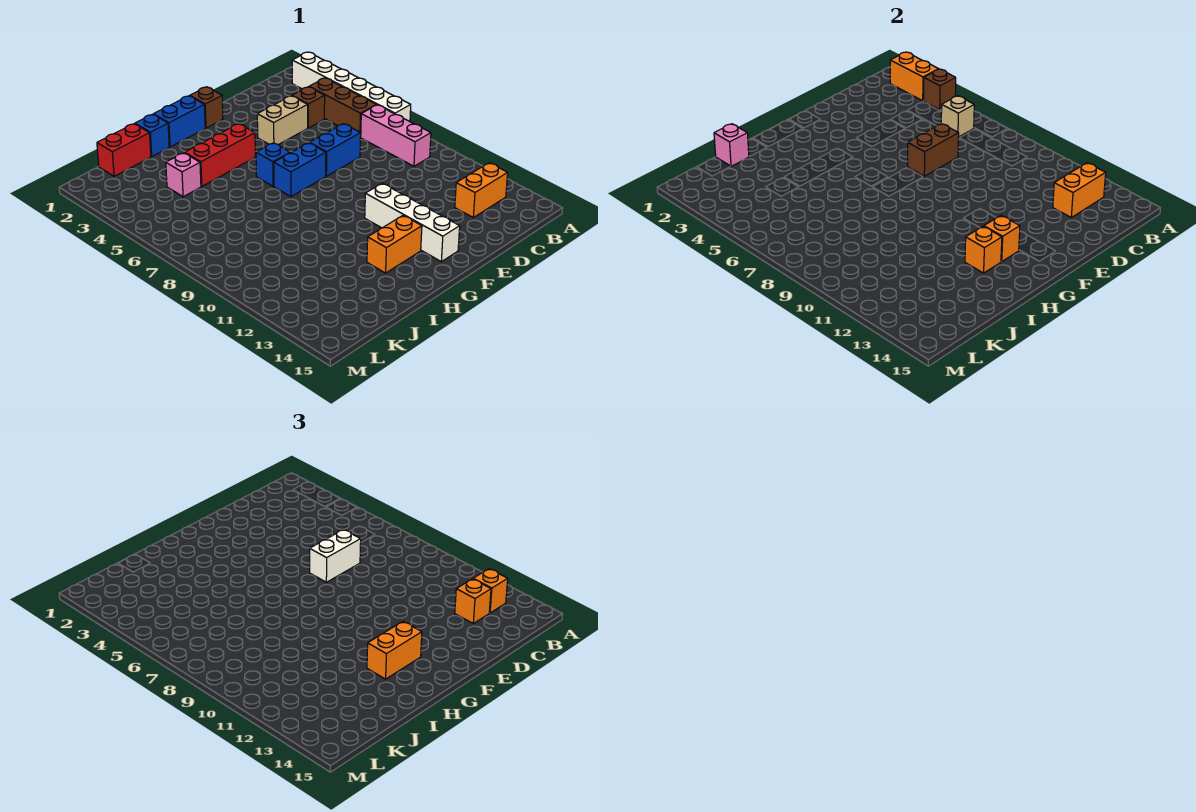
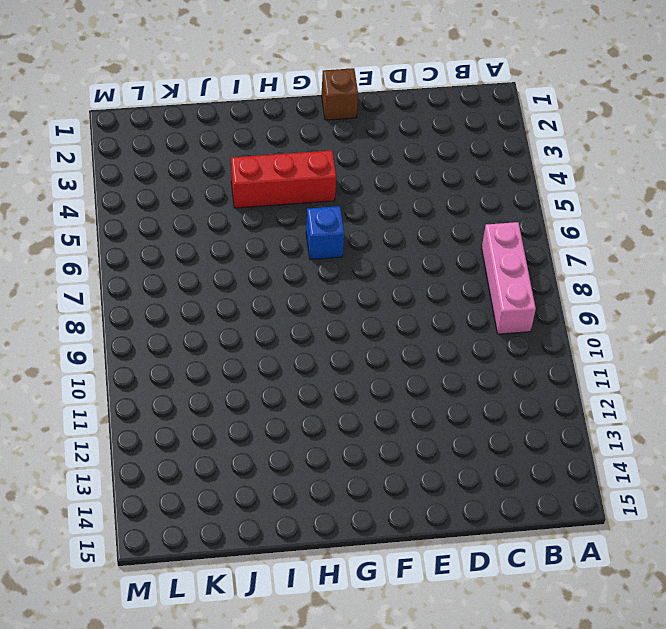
none -> white 1x6 brick [292,52,411,122]
none -> brown 1x3 brick [309,78,376,133]
none -> orange 1x2 brick [455,163,508,217]

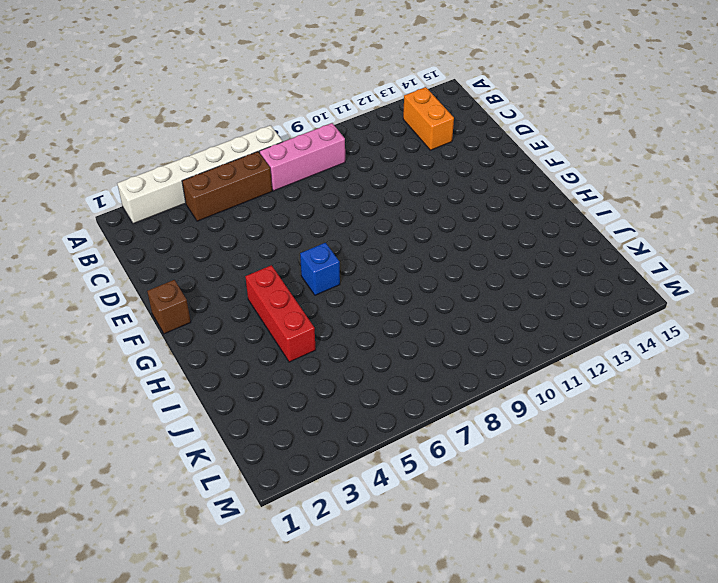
none -> brown 1x1 brick [292,87,325,128]
none -> tan 1x2 brick [257,96,308,145]
none -> blue 1x2 brick [310,124,361,176]

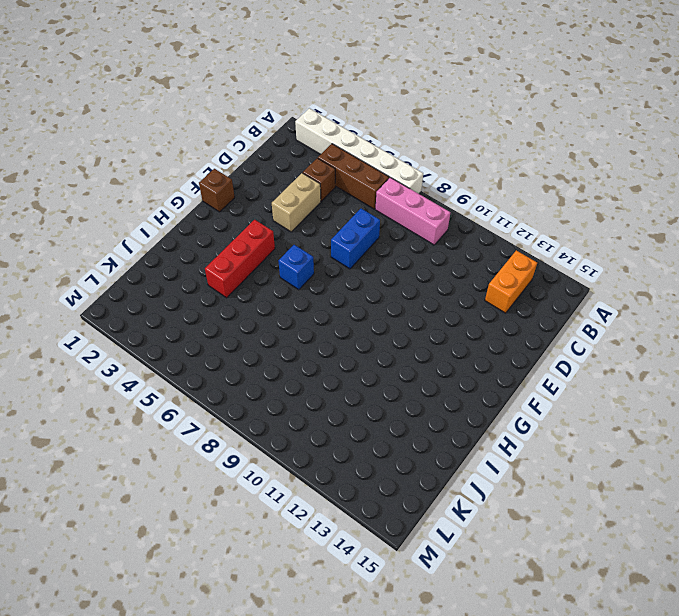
none -> blue 1x2 brick [274,143,326,197]
none -> white 1x4 brick [365,183,460,262]
none -> blue 1x2 brick [153,96,205,147]

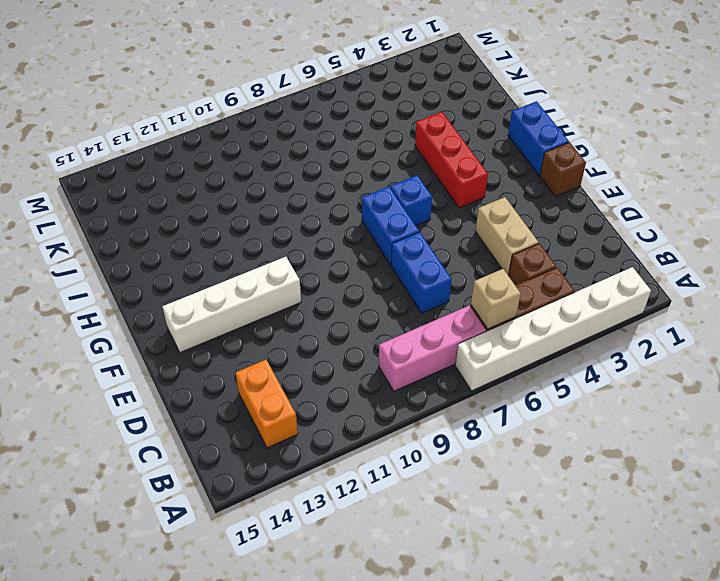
none -> orange 1x2 brick [367,215,422,273]
none -> blue 1x1 brick [135,114,169,156]
none -> red 1x2 brick [97,124,151,176]

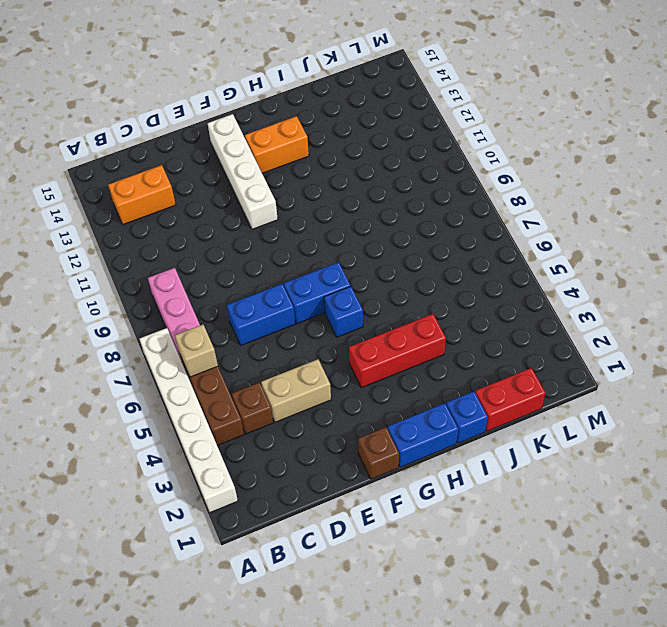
none -> pink 1x1 brick [166,153,201,197]
none -> orange 1x2 brick [890,52,938,101]
none -> brown 1x1 brick [923,69,956,110]

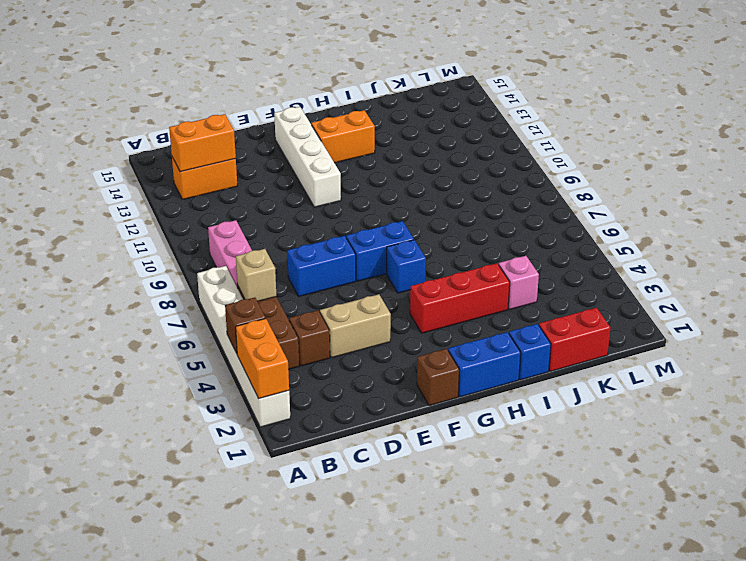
none -> brown 1x2 brick [908,124,959,176]
none -> orange 1x1 brick [984,215,1020,262]
none -> orange 1x1 brick [965,226,1002,273]

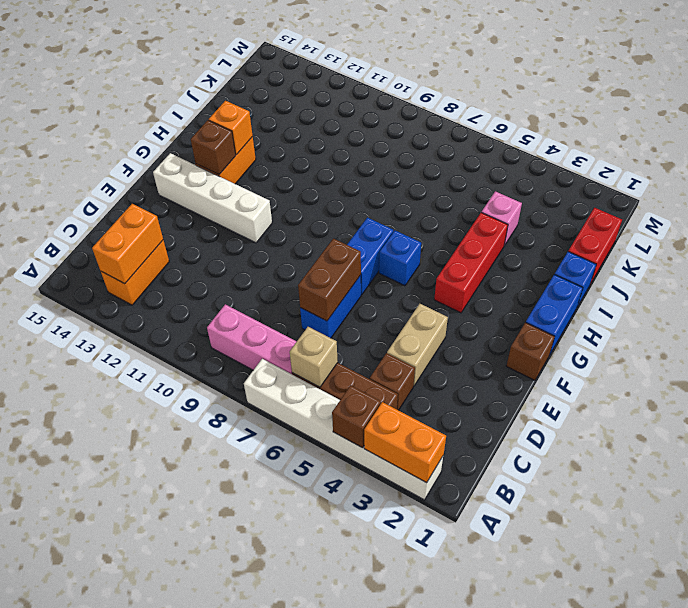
brown 1x1 brick [191,120,236,175] -> orange 1x1 brick [984,215,1020,262]
none -> pink 1x1 brick [714,124,749,166]
none -> orange 1x1 brick [473,569,508,613]
none -> orange 1x1 brick [455,579,491,623]

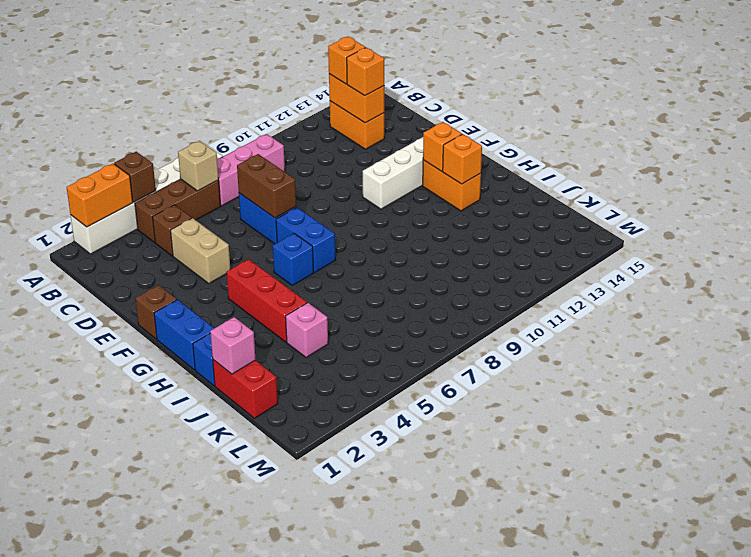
none -> white 1x2 brick [310,530,361,582]
none -> orange 1x2 brick [367,621,422,679]

